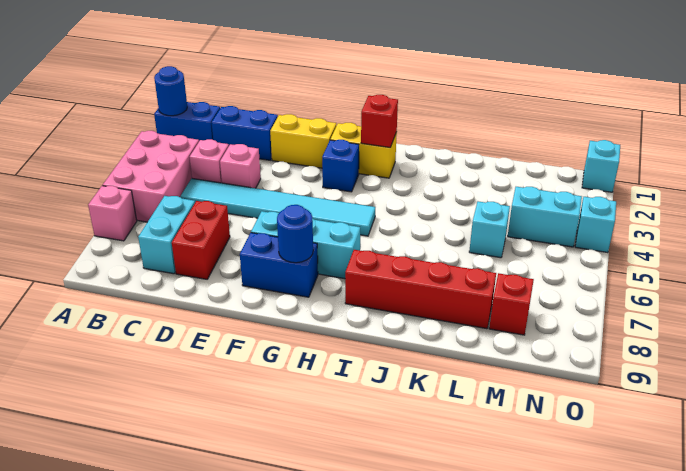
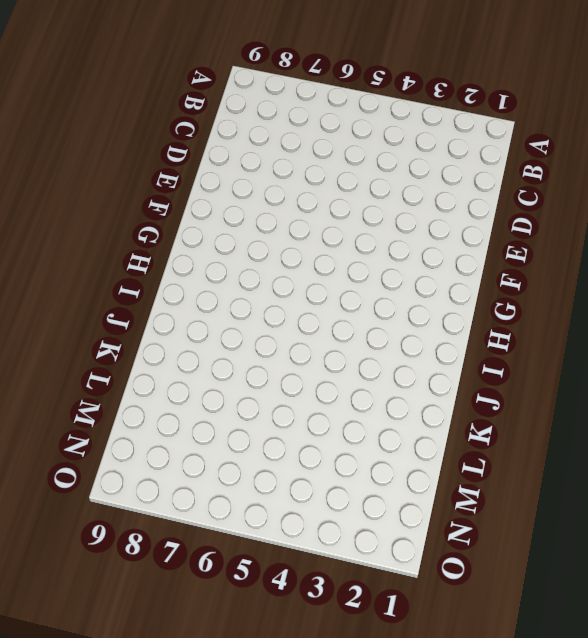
none -> blue 1x2 brick [154,102,220,141]
none -> pink 2x3 brick [103,131,199,222]
none -> pink 1x1 brick [88,186,137,241]

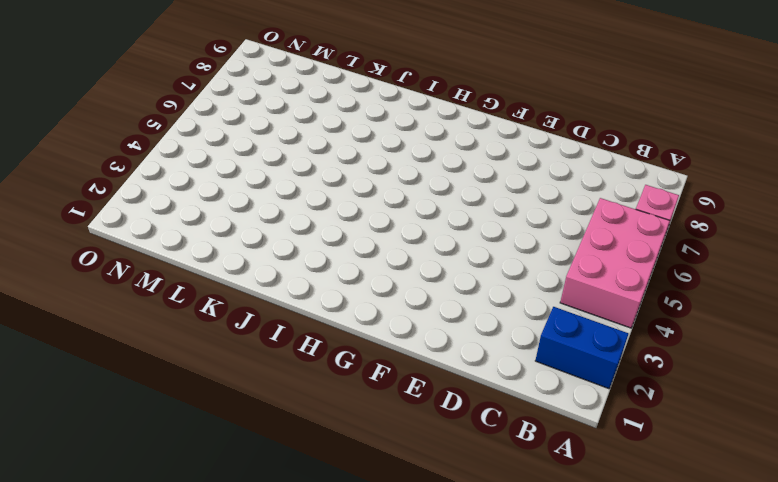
none -> blue 1x2 brick [212,106,278,160]
none -> pink 1x1 brick [190,139,229,183]
none -> cyan 1x6 tile [180,178,375,236]

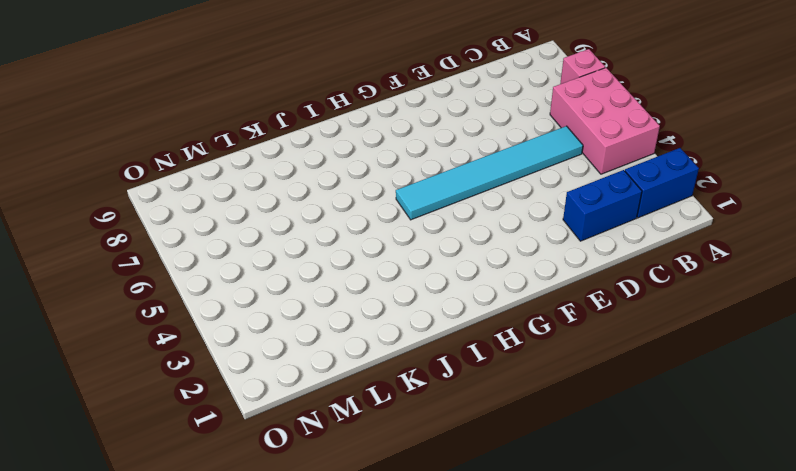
none -> pink 1x1 brick [190,139,229,183]
none -> cyan 1x2 brick [138,196,195,274]
none -> pink 1x1 brick [220,144,261,188]

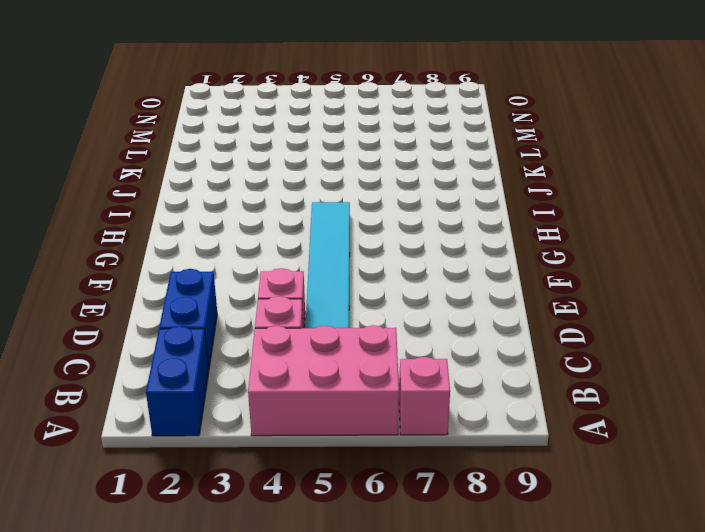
none -> cyan 1x2 brick [138,196,195,274]
none -> red 1x2 brick [172,201,230,279]
none -> yellow 1x2 brick [270,114,336,168]

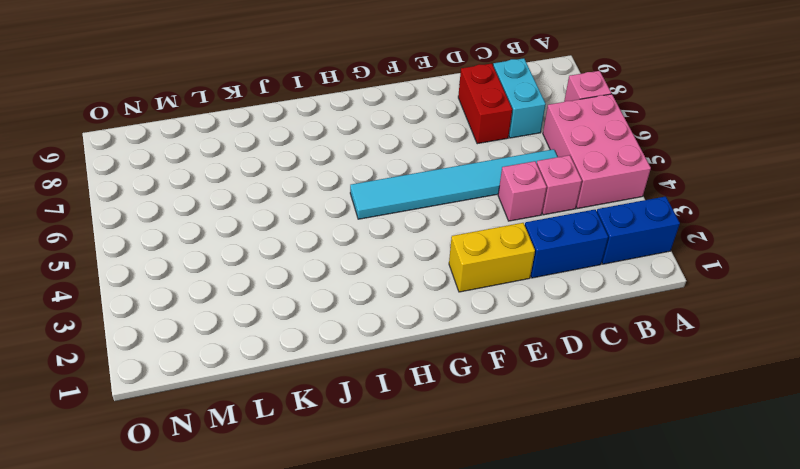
none -> cyan 1x3 brick [251,211,360,279]
none -> blue 1x2 brick [240,233,318,297]
none -> yellow 1x2 brick [330,123,397,178]

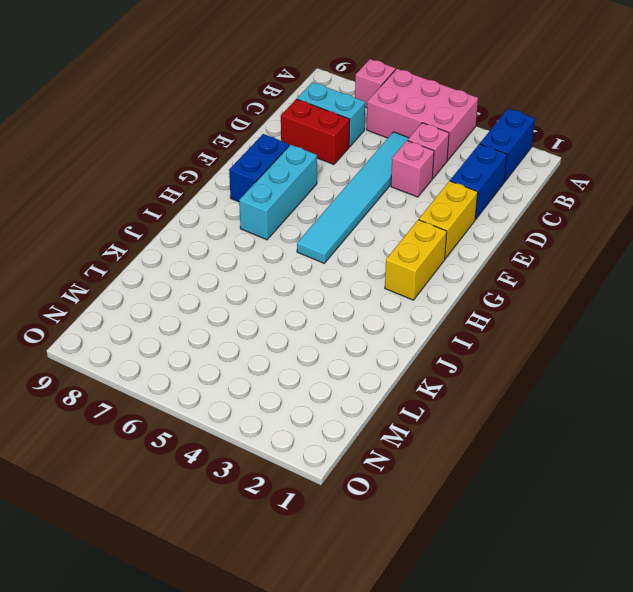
none -> blue 1x1 brick [322,140,359,192]
none -> red 1x4 brick [345,250,496,329]
none -> cyan 1x1 brick [469,201,510,258]

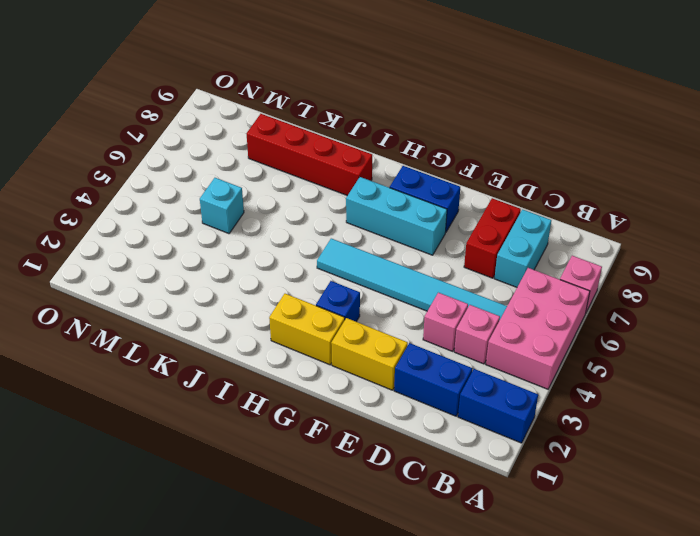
none -> cyan 1x2 brick [508,187,582,247]
none -> red 1x1 brick [489,273,534,335]
none -> cyan 1x1 brick [582,140,620,192]

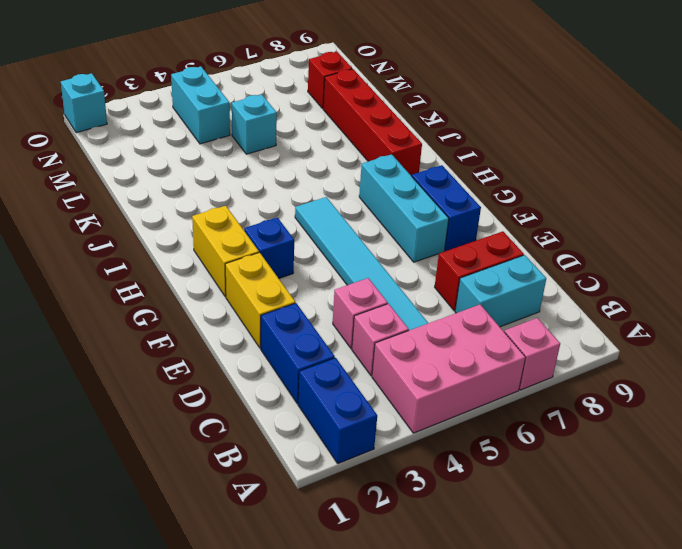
none -> cyan 1x1 brick [575,197,616,253]
none -> blue 1x1 round brick [154,66,187,116]
none -> blue 1x1 round brick [277,205,313,263]

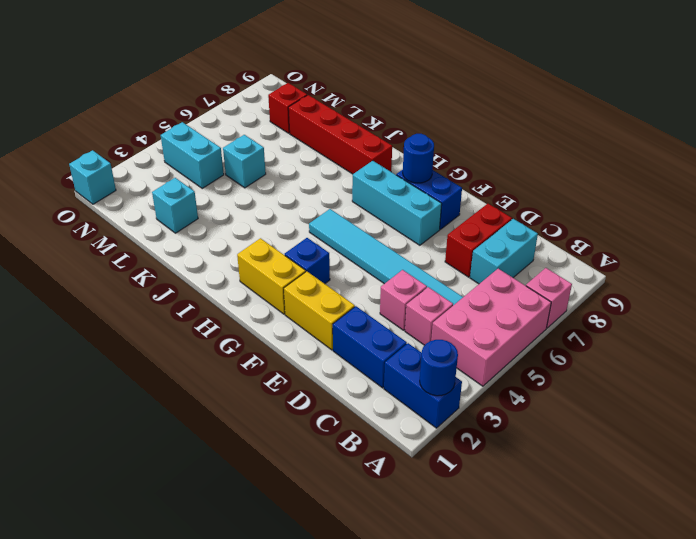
cyan 1x1 brick [152,178,198,233] -> cyan 1x1 brick moved to [575,197,616,253]
none -> red 1x1 brick [361,95,398,147]

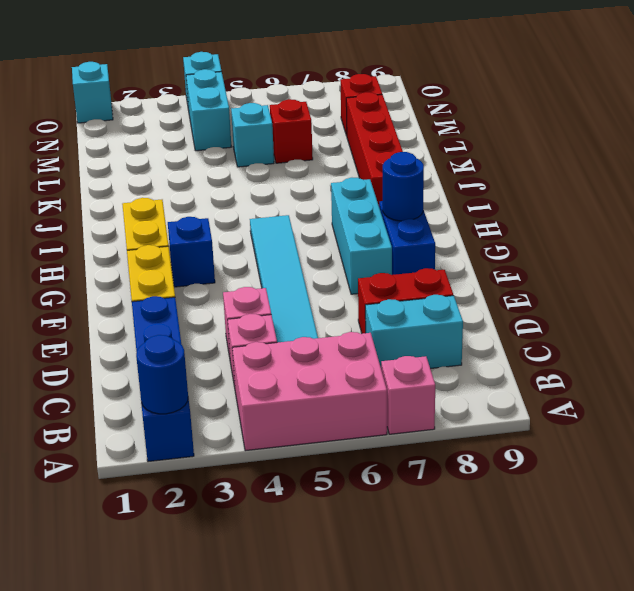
red 1x1 brick [270,99,313,163] -> red 1x1 brick moved to [361,95,398,147]

